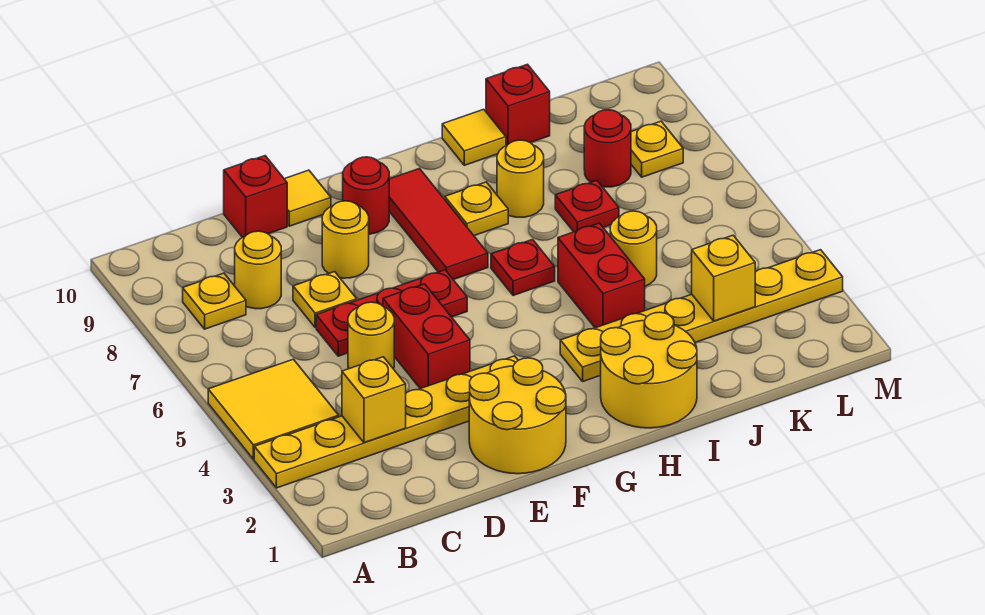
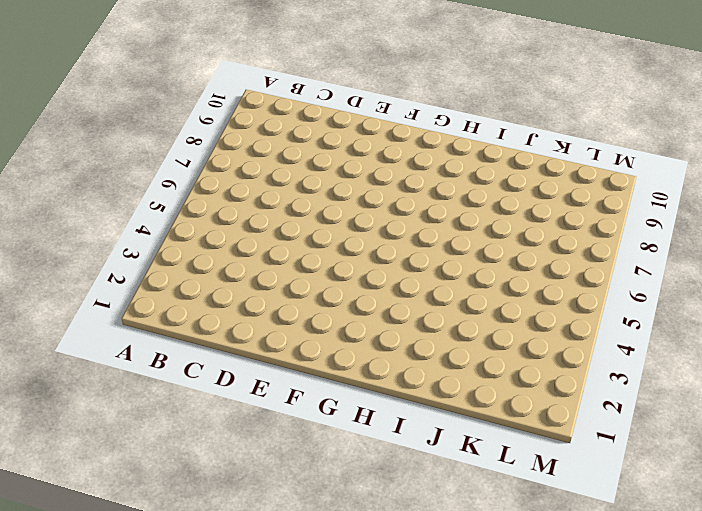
none -> yellow 1x6 plate [254,356,518,488]
none -> yellow 2x2 tile [208,359,339,459]
none -> yellow 1x1 plate [183,273,246,329]

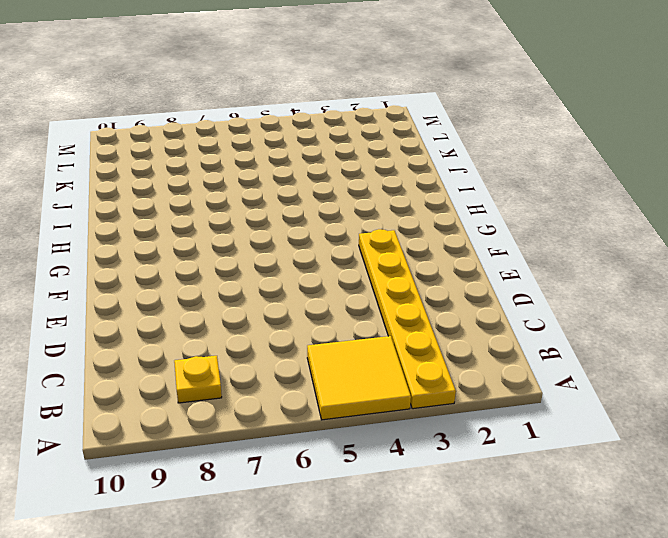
none -> yellow 1x1 round brick [235,231,281,309]
none -> yellow 1x1 round brick [348,302,394,369]
none -> red 1x3 plate [316,270,467,356]

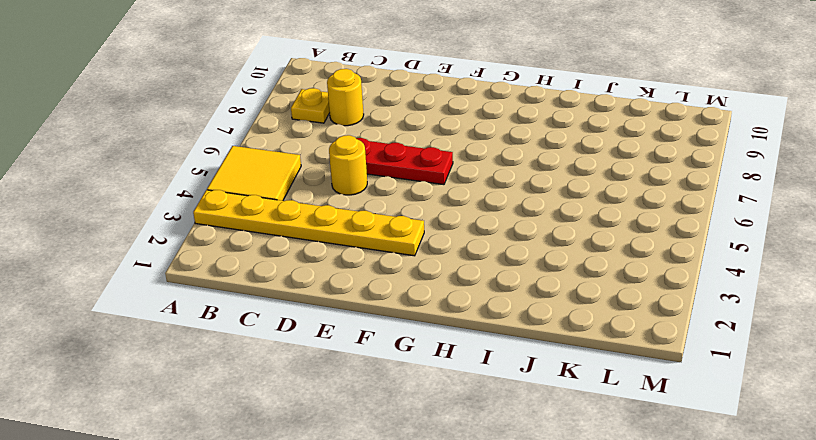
none -> yellow 1x1 plate [293,272,357,328]
none -> red 1x1 brick [224,156,287,237]
none -> yellow 2x2 round brick [469,358,566,474]

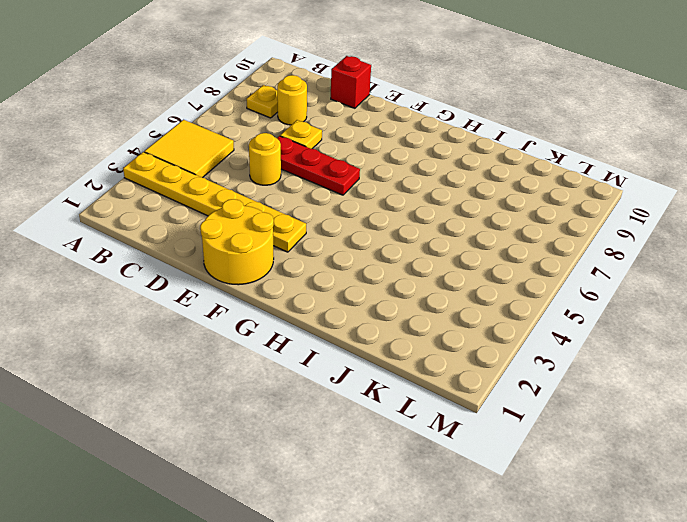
none -> red 1x2 brick [383,284,470,389]
none -> yellow 1x1 round brick [322,201,369,278]
none -> yellow 1x1 tile [285,170,331,226]

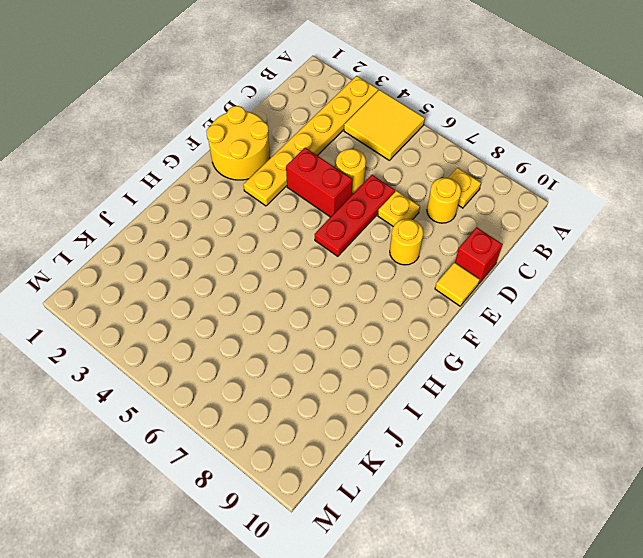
none -> red 1x1 round brick [343,157,389,234]
none -> red 1x3 tile [389,169,488,280]
none -> yellow 2x2 round brick [601,312,697,428]

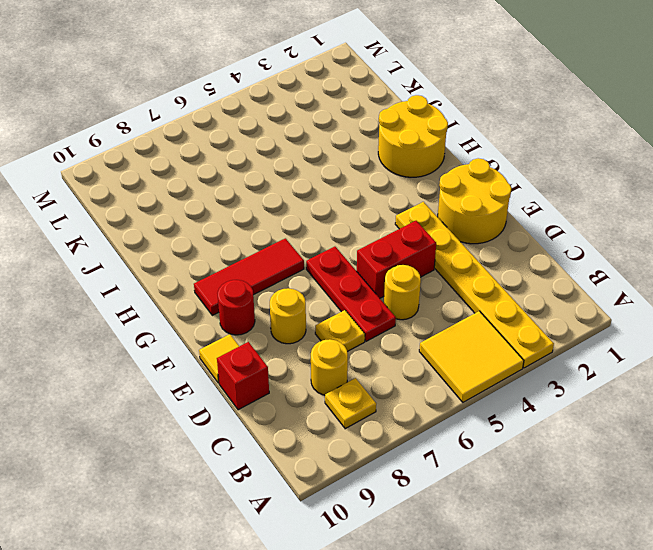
none -> yellow 1x6 plate [560,250,843,381]
none -> red 1x1 plate [491,240,555,296]
none -> yellow 1x1 plate [445,182,508,236]

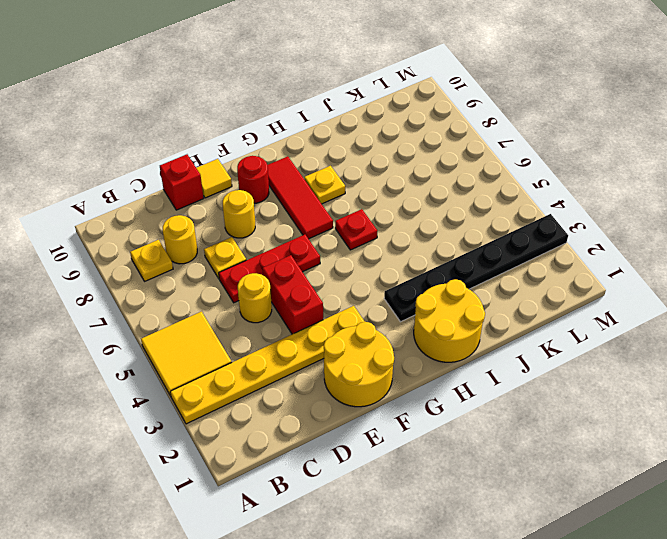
black 1x6 plate [384,214,568,322] -> yellow 1x6 plate [560,250,843,381]
none -> red 1x2 brick [558,223,645,328]
none -> yellow 1x1 round brick [497,140,544,217]
none -> yellow 1x1 tile [442,109,506,165]

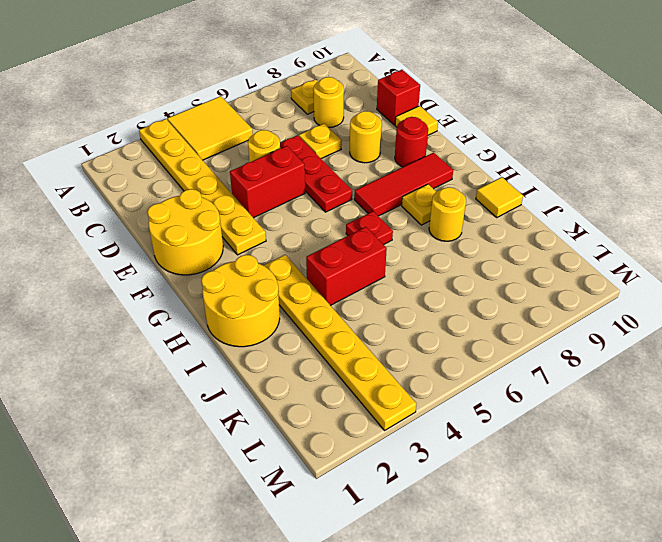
none -> yellow 1x1 round brick [610,211,657,286]
none -> red 1x1 plate [555,180,619,232]
none -> red 1x1 brick [486,64,550,146]

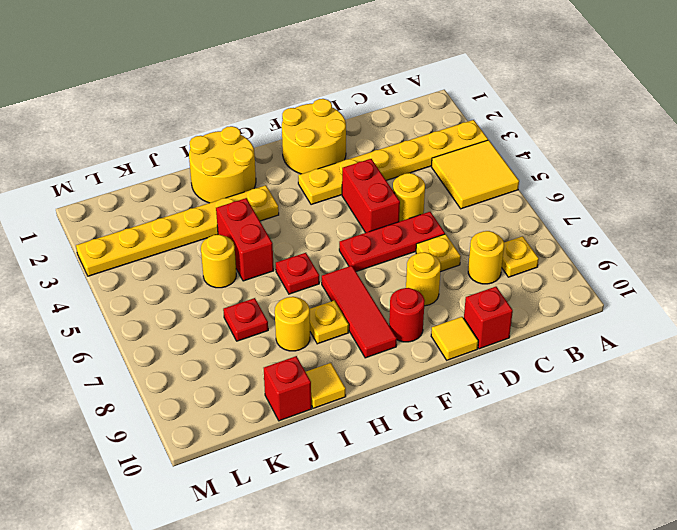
none -> red 1x1 round brick [584,110,631,187]
none -> yellow 1x1 plate [631,121,683,177]
none -> yellow 1x1 brick [342,357,406,443]

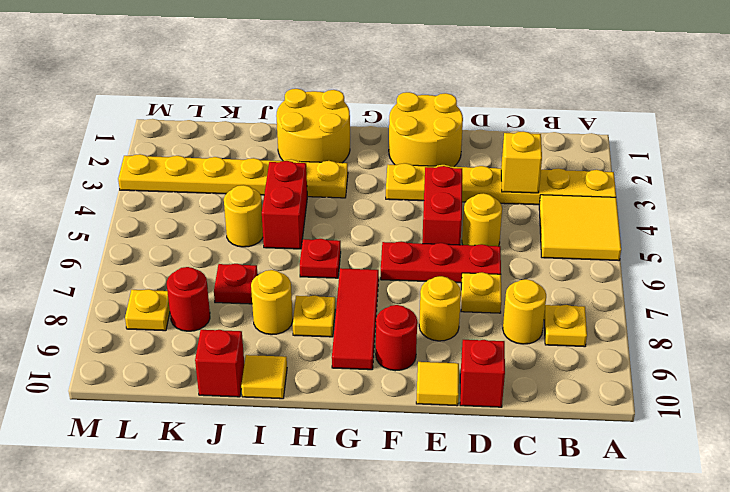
none -> yellow 1x1 brick [692,235,755,321]

